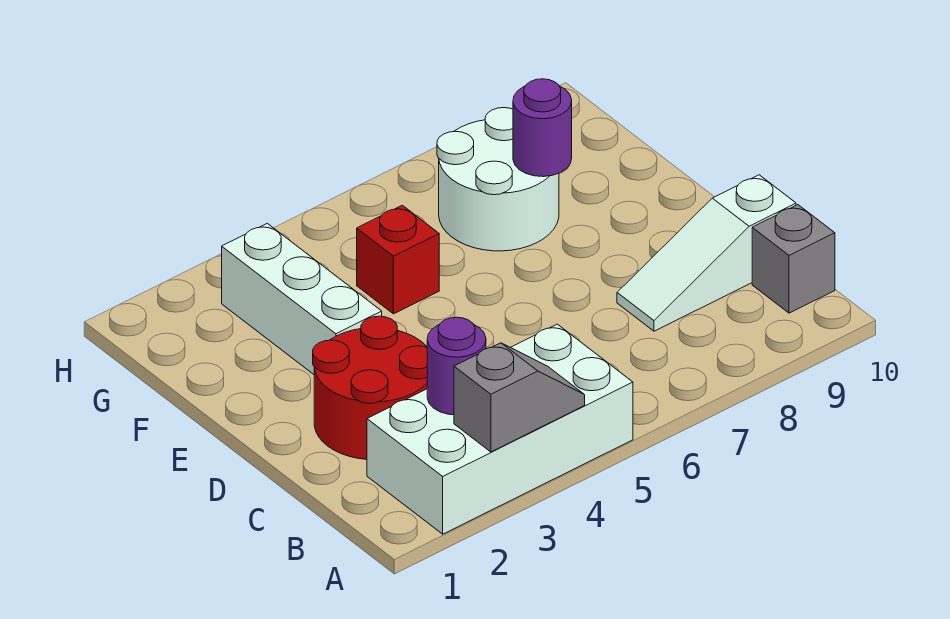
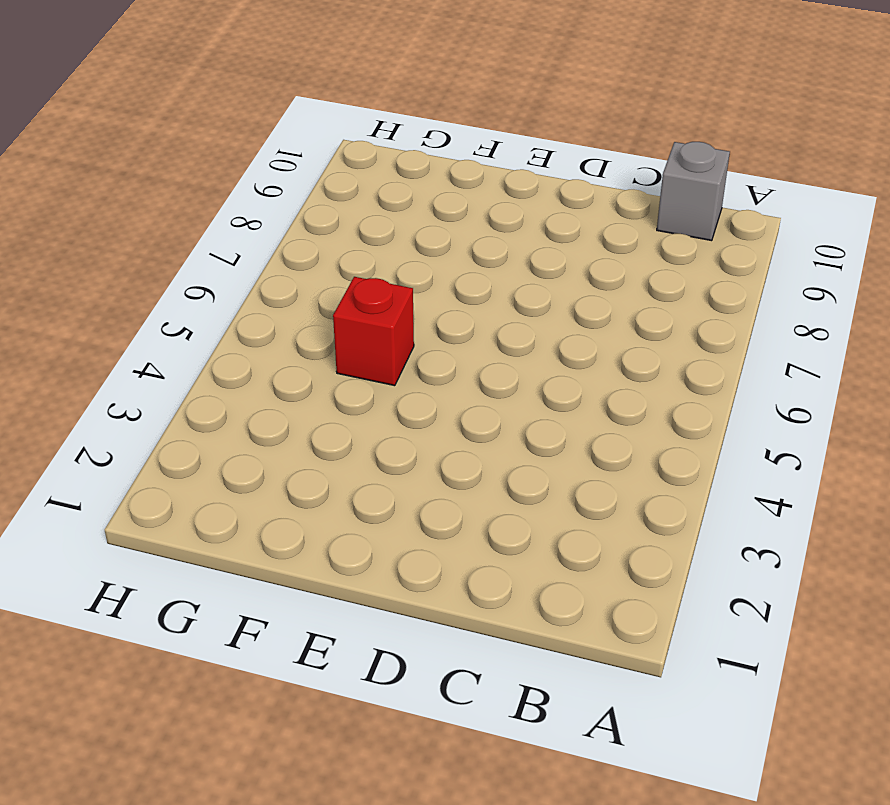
none -> white 2x4 brick [367,324,633,534]
none -> red 2x2 round brick [313,316,427,459]

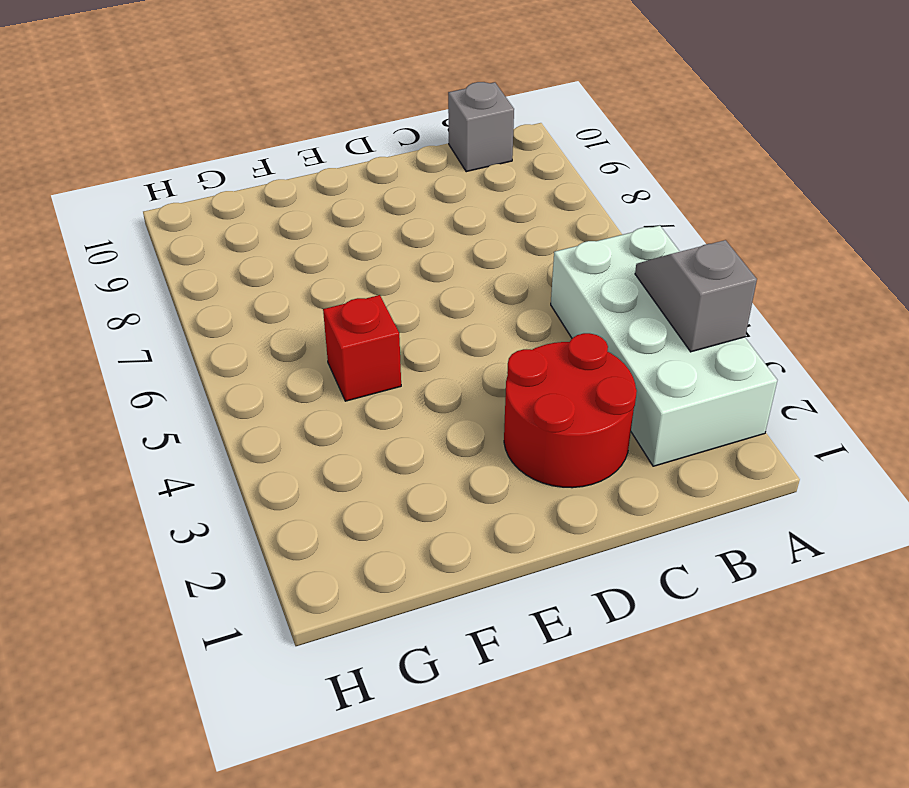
none -> white 1x3 slope [617,175,796,331]
none -> white 1x3 brick [222,223,382,374]

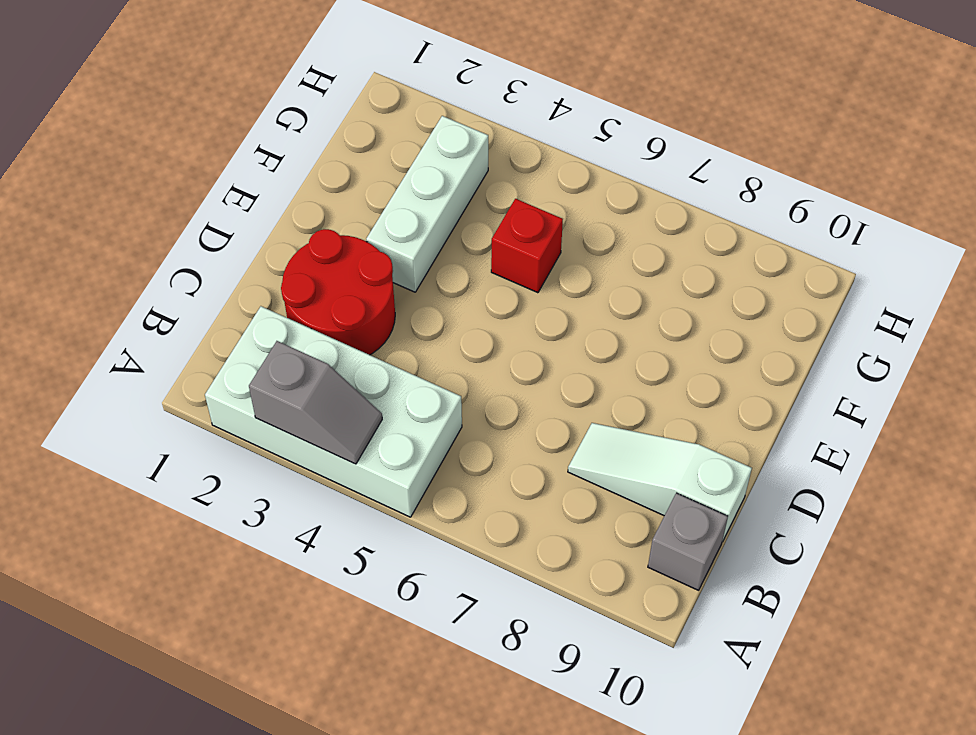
none -> white 2x2 round brick [437,108,559,251]
none -> purple 1x1 round brick [427,317,486,415]

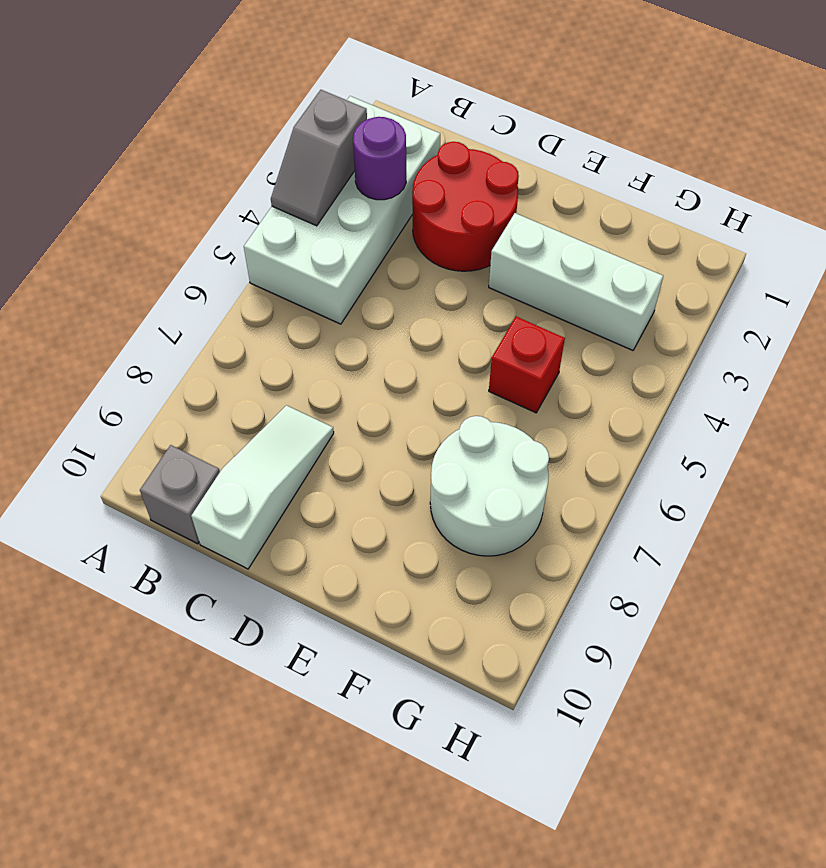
none -> purple 1x1 round brick [513,79,572,177]

